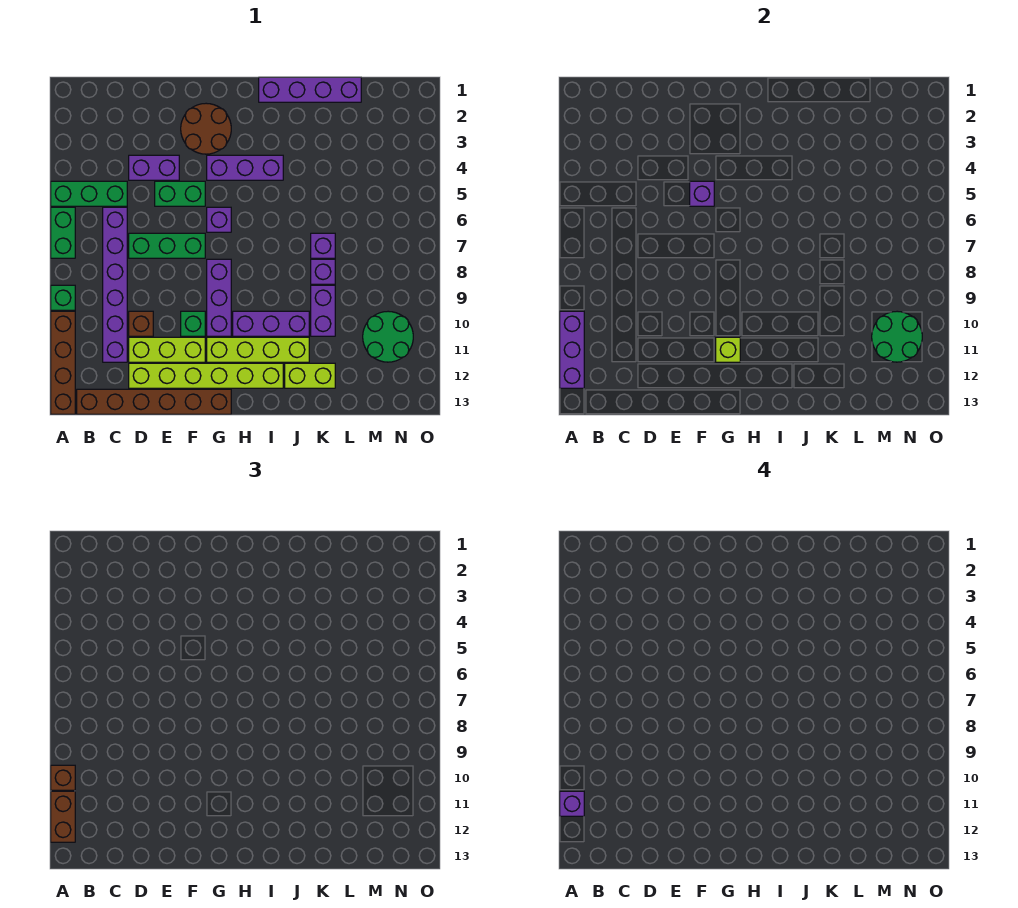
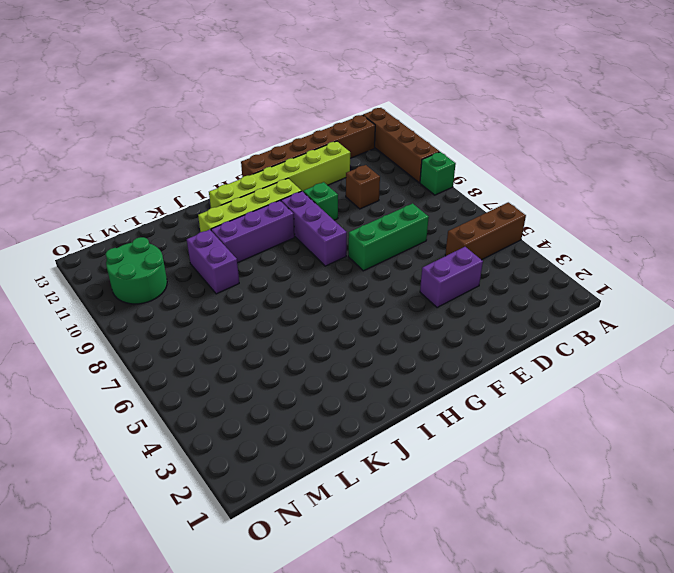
brown 1x3 brick [445,202,526,260] -> green 1x3 brick [51,181,127,206]
none -> green 1x2 brick [51,207,75,258]
none -> purple 1x6 brick [103,207,127,362]
none -> lime 1x3 brick [129,337,205,362]
none -> green 1x2 brick [155,181,205,206]

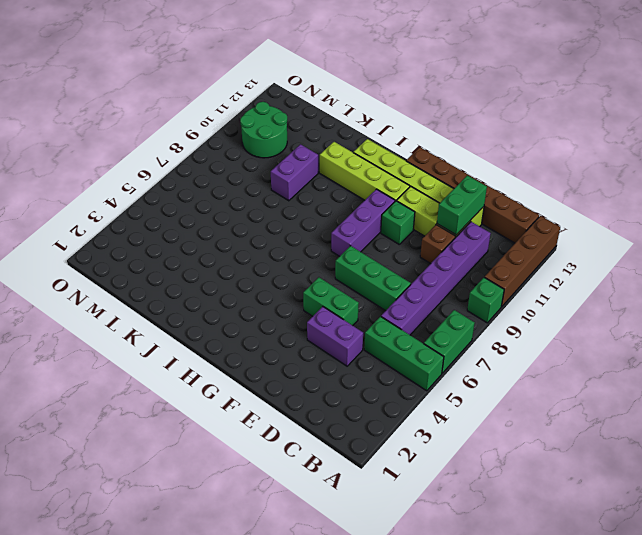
green 1x2 brick [437,175,487,235] -> none
none -> brown 2x2 round brick [181,103,231,154]
none -> purple 1x3 brick [207,155,283,180]
none -> purple 1x1 brick [207,207,231,232]
none -> purple 1x3 brick [233,311,309,336]

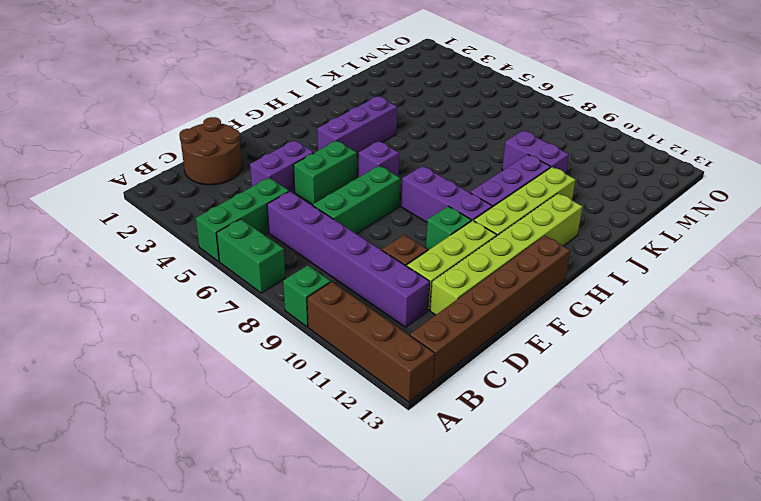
brown 2x2 round brick [179,117,242,185] -> brown 2x2 round brick moved to [181,103,231,154]
none -> purple 1x4 brick [259,77,361,102]
none -> lime 1x2 brick [285,363,335,388]
none -> purple 1x1 brick [311,233,335,258]
none -> purple 1x1 brick [311,259,335,284]

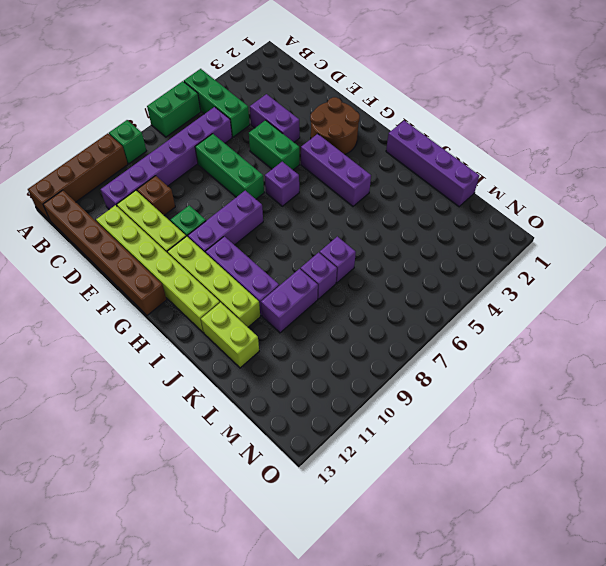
none -> green 2x2 round brick [363,311,413,362]
none -> purple 1x3 brick [560,311,584,388]
none -> purple 1x1 brick [690,181,714,206]
none -> lime 1x1 brick [716,337,740,362]

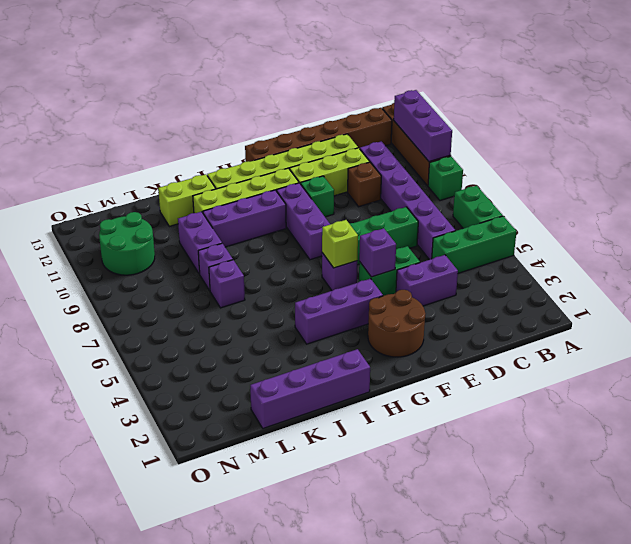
lime 1x1 brick [322,220,358,268] -> lime 1x1 brick moved to [716,337,740,362]
none -> green 2x2 round brick [872,311,922,362]
none -> brown 1x1 brick [51,765,75,790]
none -> brown 1x2 brick [51,791,75,842]
none -> purple 1x1 brick [560,791,584,816]

